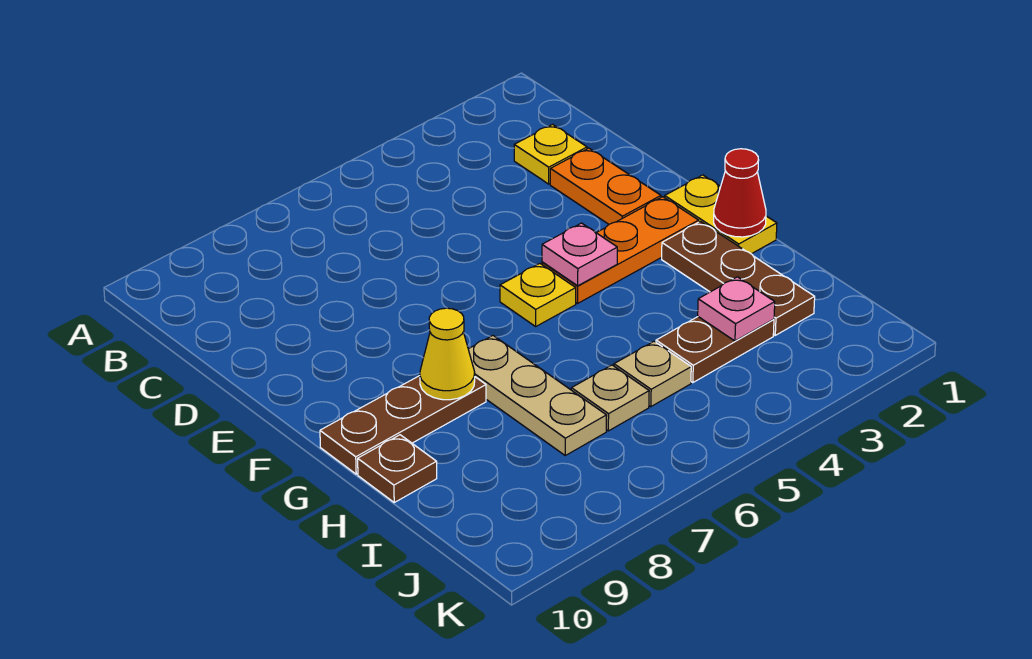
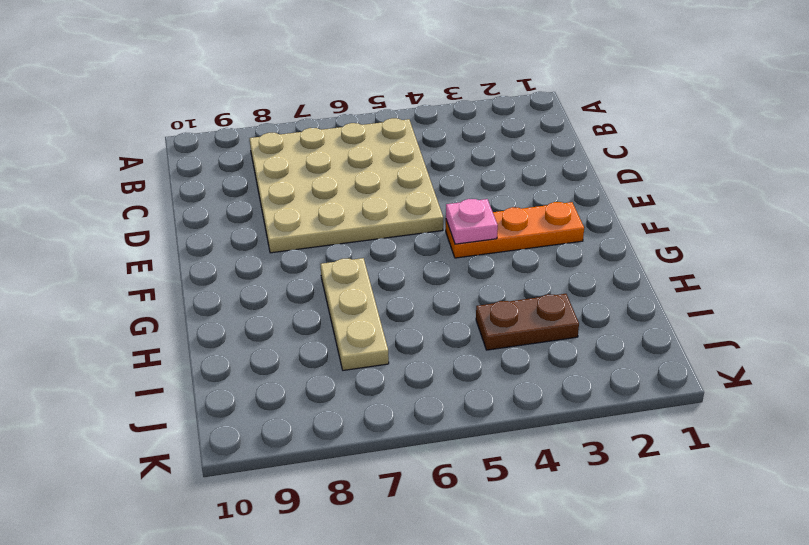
tan 4x4 plate [250,118,443,253] -> none
none -> yellow 1x1 plate [514,124,587,184]
none -> orange 1x2 plate [550,148,661,224]
none -> yellow 1x2 plate [665,175,777,254]

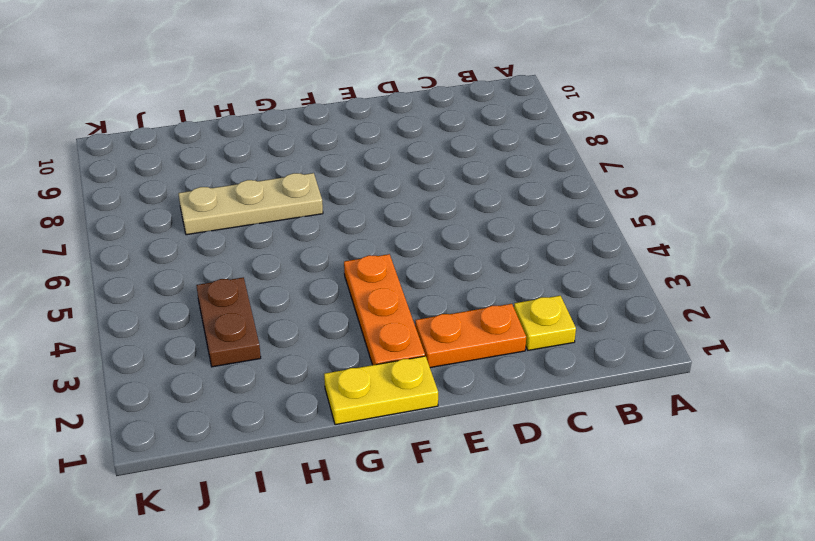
none -> yellow 1x1 plate [500,263,576,326]
none -> brown 1x3 plate [662,222,815,335]
none -> brown 1x3 plate [320,376,486,474]

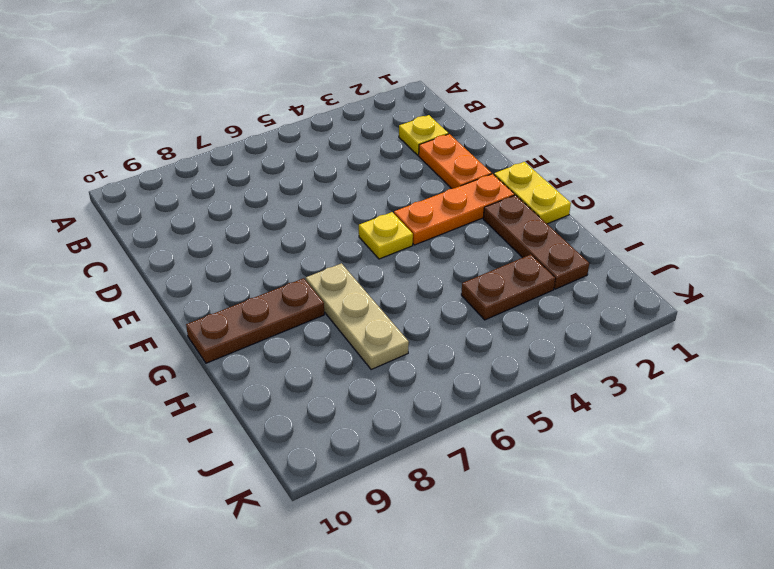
none -> brown 1x1 plate [358,435,437,502]
none -> tan 1x1 plate [614,341,691,407]
none -> tan 1x1 plate [571,365,649,431]

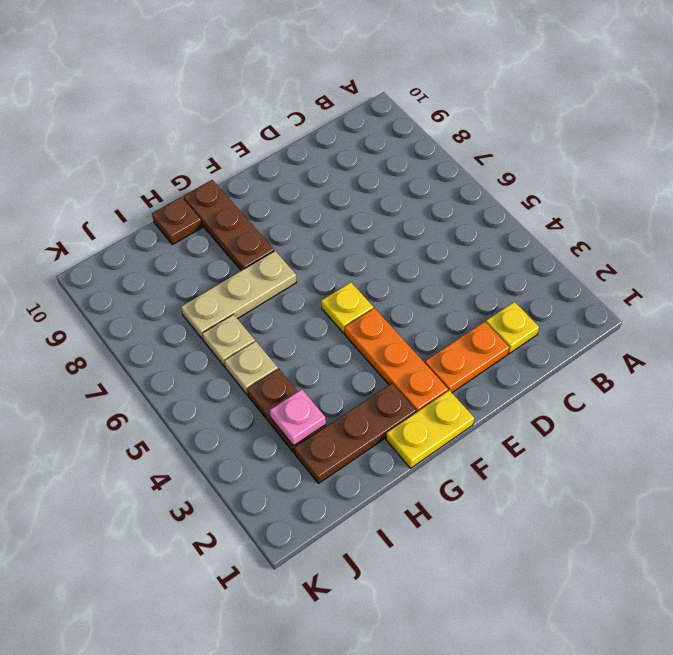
none -> pink 1x1 plate [542,223,617,286]
none -> red 1x1 cone [714,149,766,237]
none -> yellow 1x1 cone [420,308,475,400]

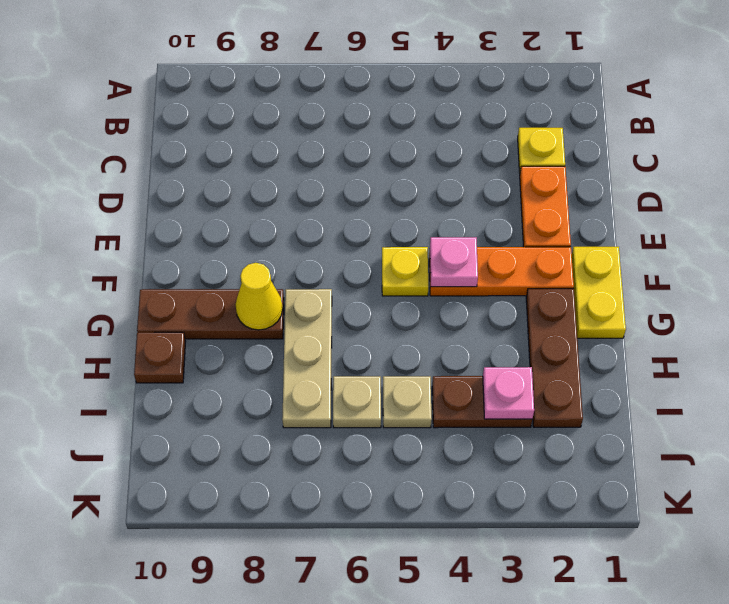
none -> red 1x1 cone [714,149,766,237]

